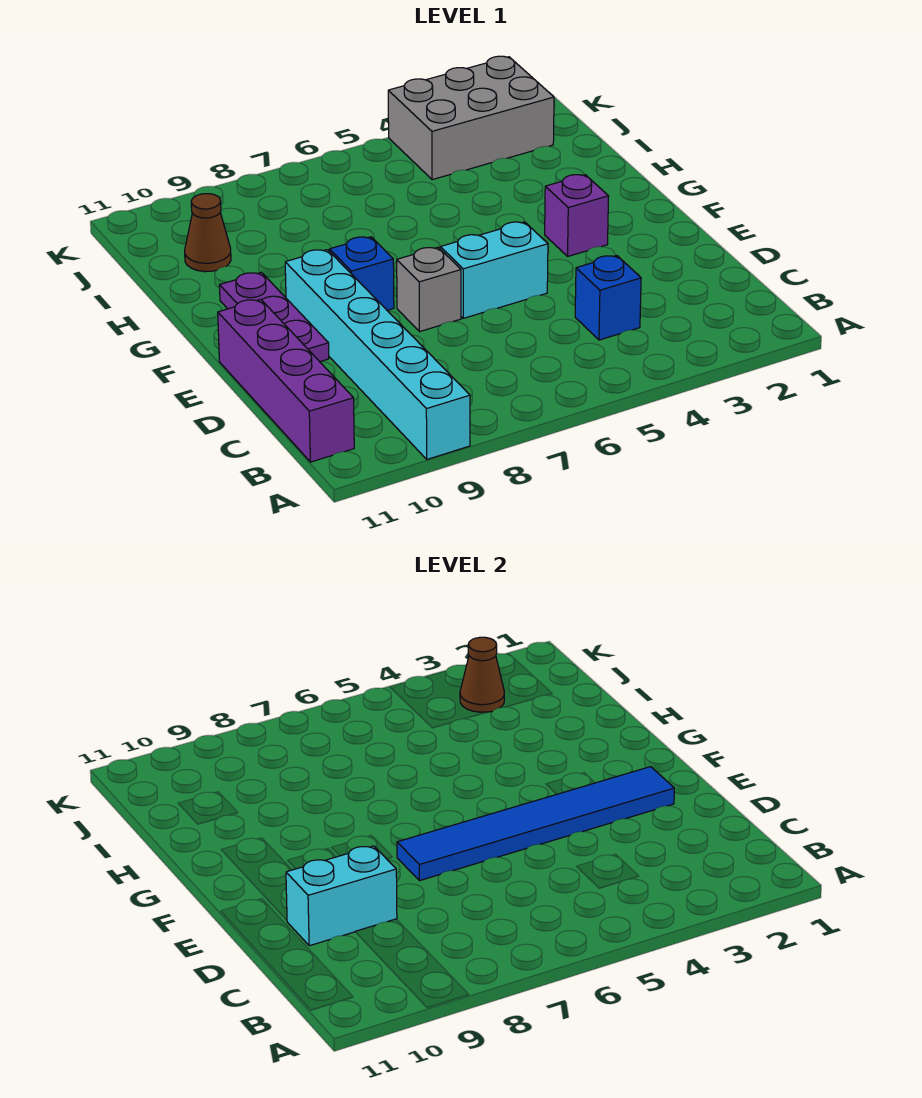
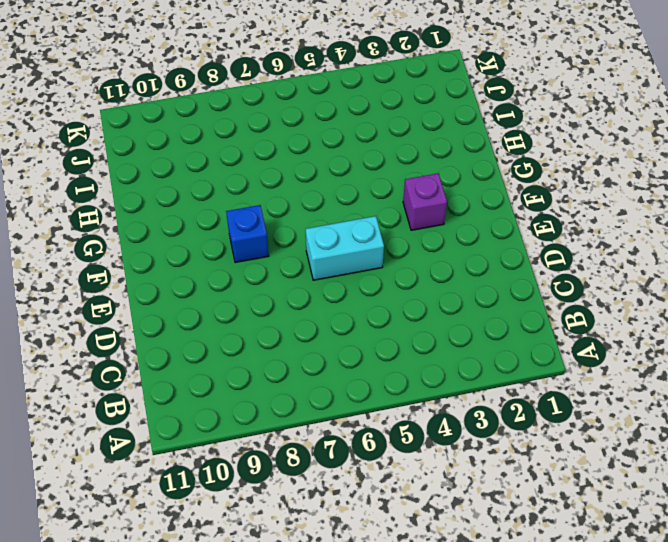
none -> cyan 1x6 brick [285,250,470,459]
none -> purple 1x4 brick [218,299,354,462]
none -> blue 1x1 brick [575,256,641,340]

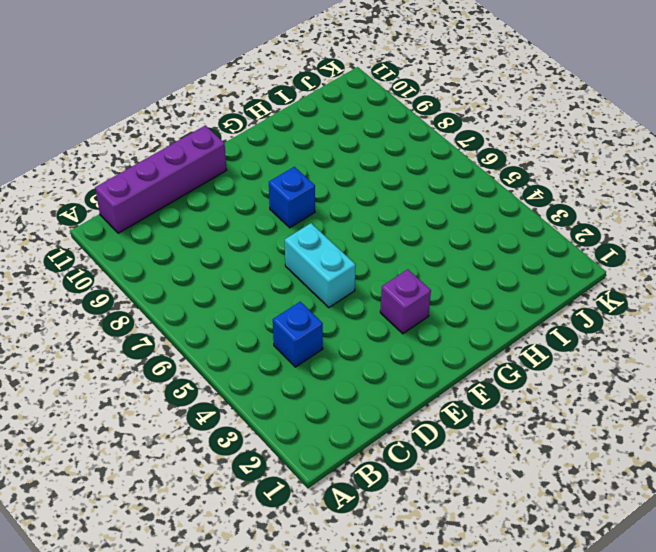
none -> cyan 1x6 brick [285,250,470,459]
none -> grey 1x1 brick [397,247,461,332]
none -> purple 1x3 plate [220,272,329,362]

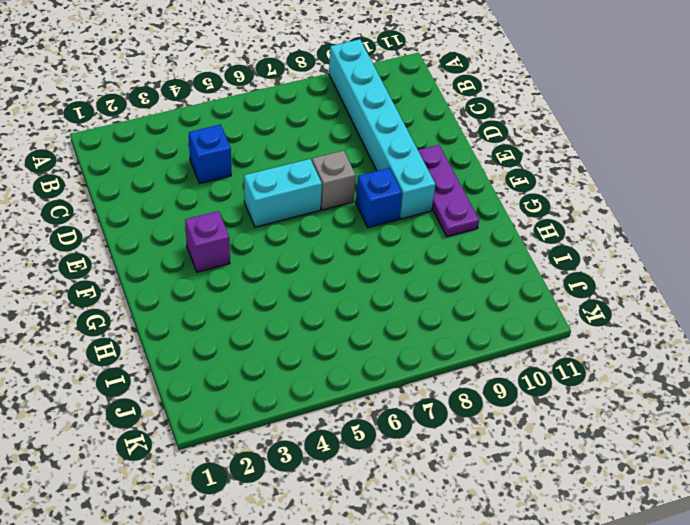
none -> purple 1x4 brick [218,299,354,462]
none -> brown 1x1 cone [185,194,231,272]
none -> grey 2x3 brick [388,56,554,180]

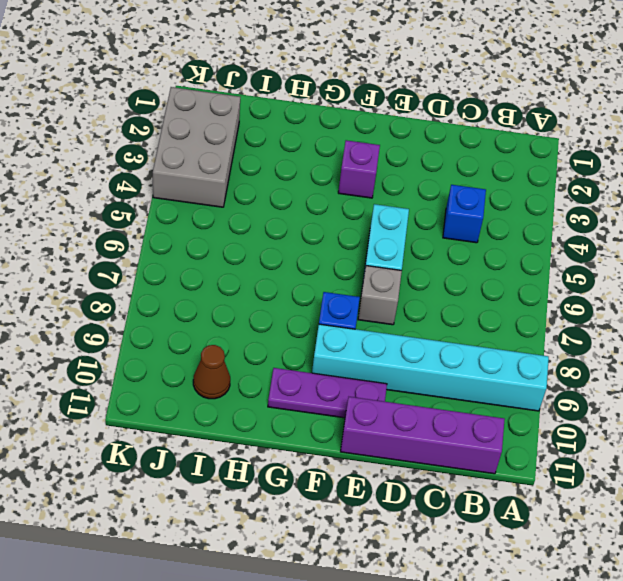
none -> cyan 1x2 brick [286,846,397,946]
none -> blue 1x6 tile [397,767,674,881]
none -> brown 1x1 cone [460,637,504,712]

